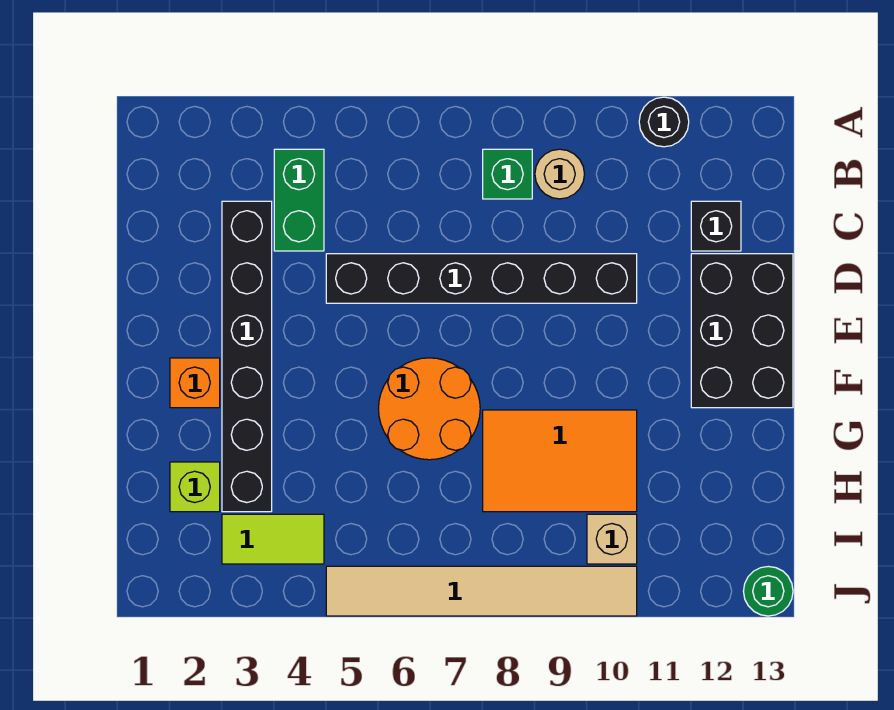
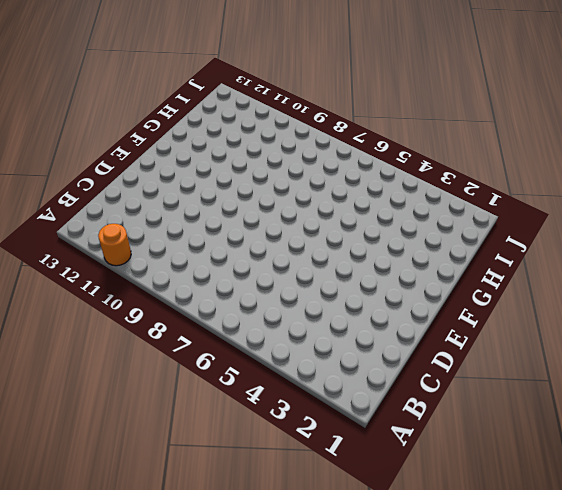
orange 1x1 round brick [98,224,131,266] -> black 1x1 round brick [639,97,689,147]
none -> green 1x2 brick [274,149,324,251]
none -> green 1x1 brick [483,149,532,199]
none -> tan 1x1 round brick [535,149,584,199]

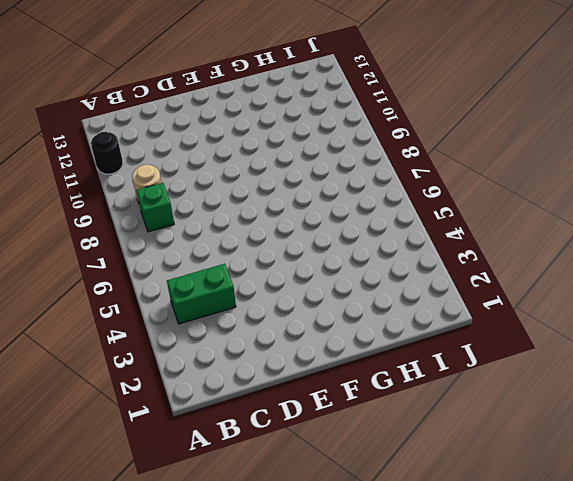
none -> black 1x6 brick [222,201,272,512]
none -> black 1x1 brick [691,201,741,251]
none -> black 1x6 brick [326,254,637,303]

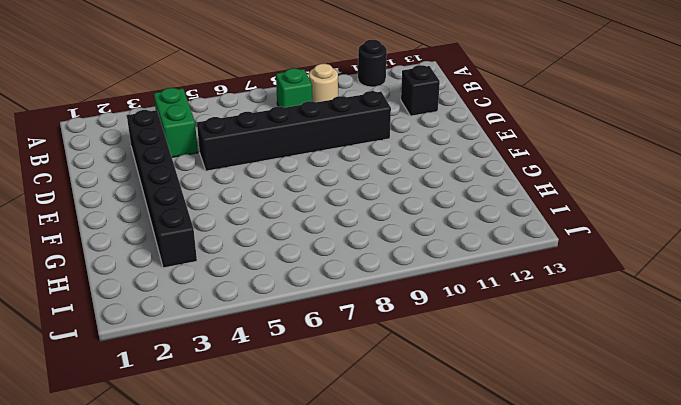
none -> black 2x3 brick [691,254,793,408]
none -> orange 1x1 brick [170,358,220,408]
none -> orange 2x2 round brick [379,358,480,460]

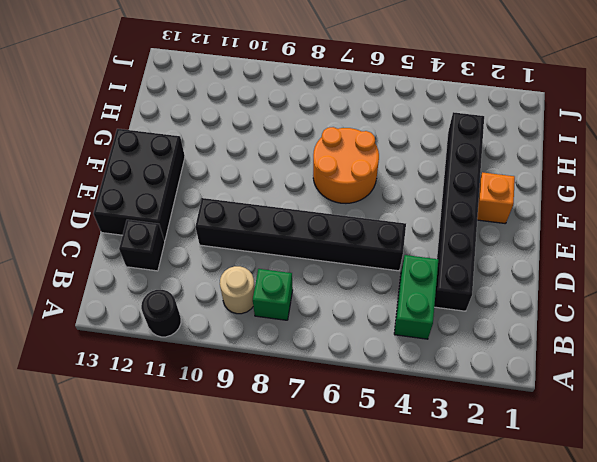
none -> orange 2x3 tile [483,410,637,512]
none -> lime 1x1 brick [170,462,220,512]
none -> lime 1x2 tile [222,514,324,564]

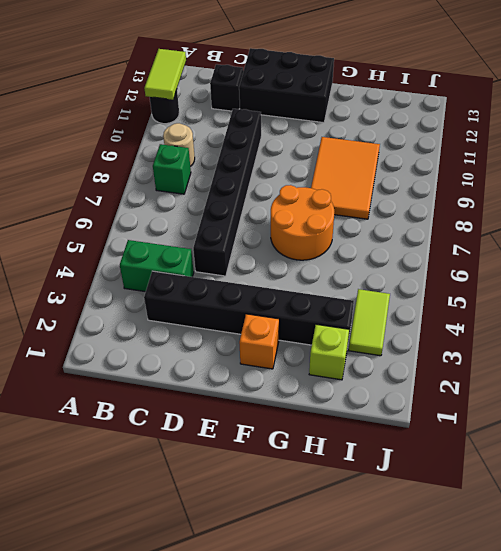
lime 1x2 tile [144,49,186,100] -> none
none -> tan 1x1 brick [587,514,637,564]
none -> tan 1x6 tile [326,566,637,616]
none -> green 1x1 round brick [743,566,793,616]

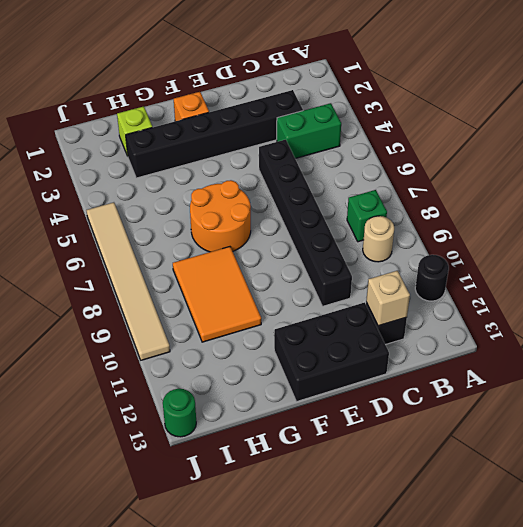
tan 1x1 brick [366,271,410,326] -> tan 1x1 brick moved to [587,514,637,564]
none -> lime 1x2 tile [222,514,324,564]

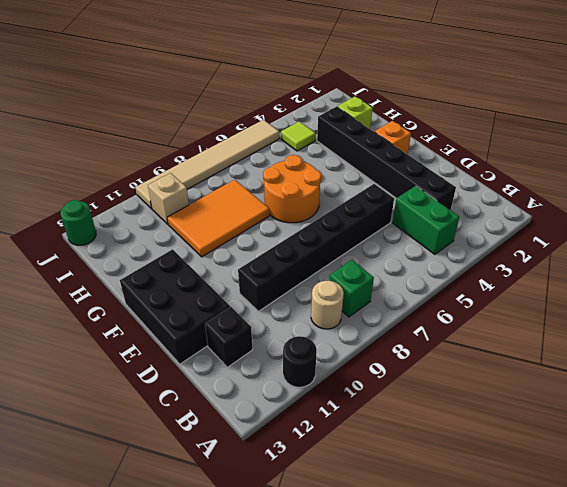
lime 1x1 tile [281,121,316,151] -> lime 1x2 tile [222,514,324,564]

